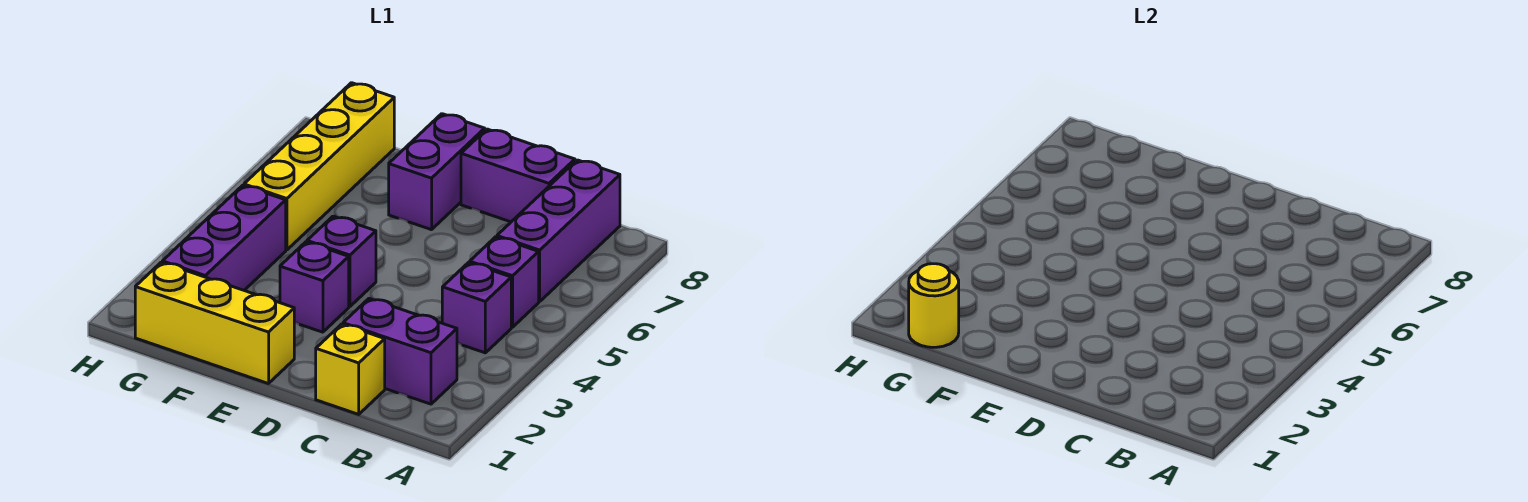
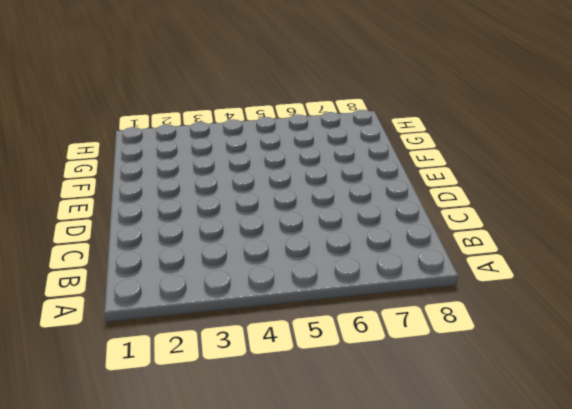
none -> purple 1x2 brick [343,299,457,404]
none -> purple 1x1 brick [442,263,511,353]
none -> purple 1x1 brick [470,237,539,327]

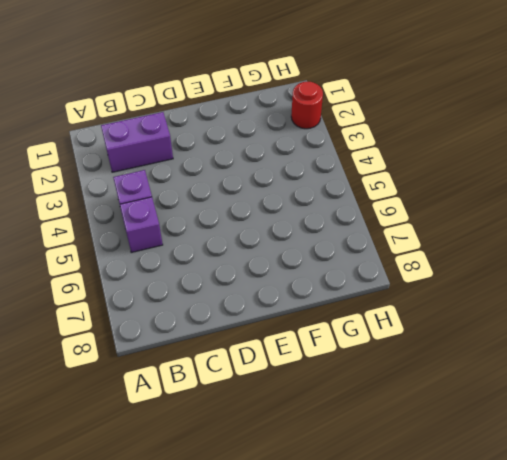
red 1x1 round brick [291,82,323,129] -> none
none -> purple 1x3 brick [497,160,620,302]
none -> yellow 1x1 brick [316,324,385,414]
none -> purple 1x2 brick [461,129,575,222]

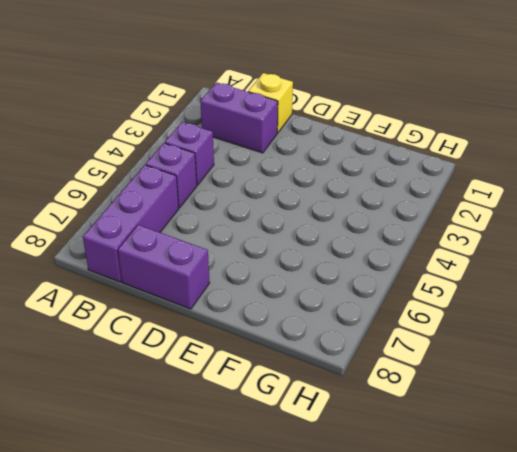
none -> yellow 1x3 brick [135,262,294,384]
none -> purple 1x1 brick [280,242,349,332]
none -> purple 1x1 brick [307,216,376,307]

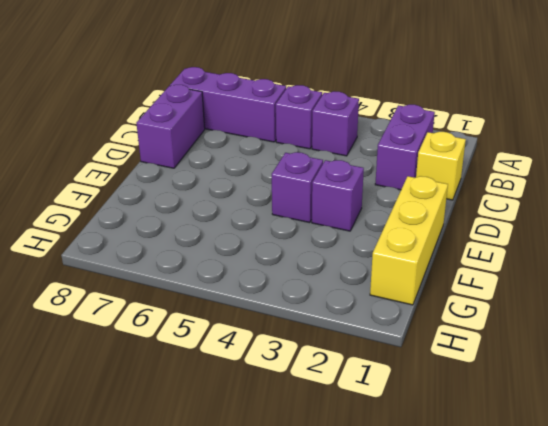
none -> purple 1x2 brick [389,114,485,230]
none -> purple 1x3 brick [162,185,286,290]
none -> yellow 1x4 brick [244,83,394,250]

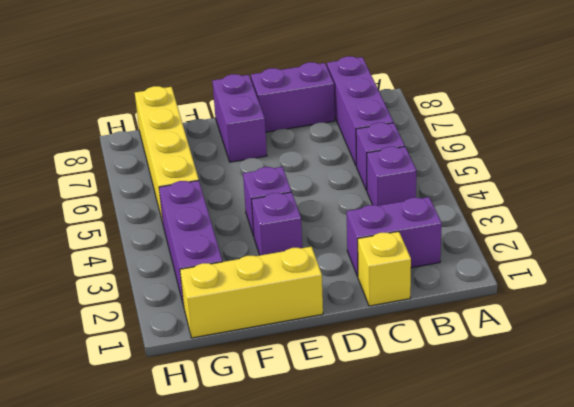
none -> yellow 1x1 round brick [909,264,959,347]

